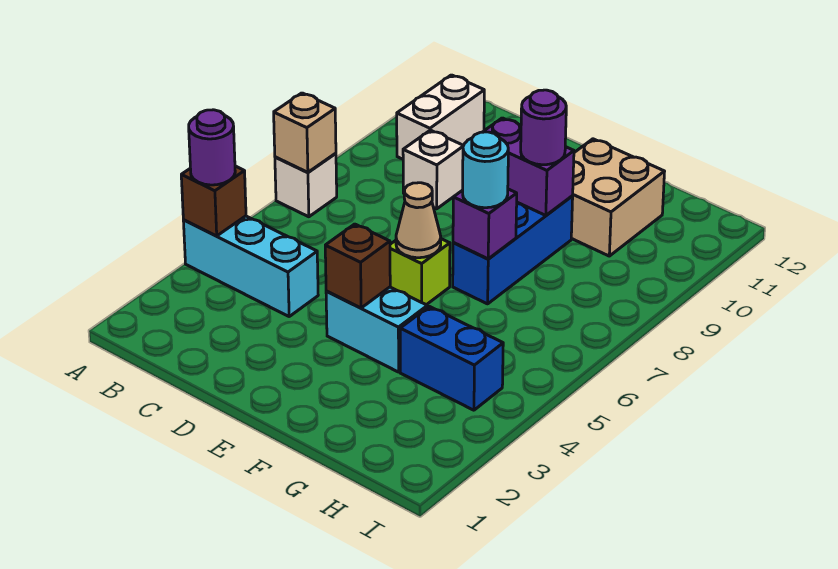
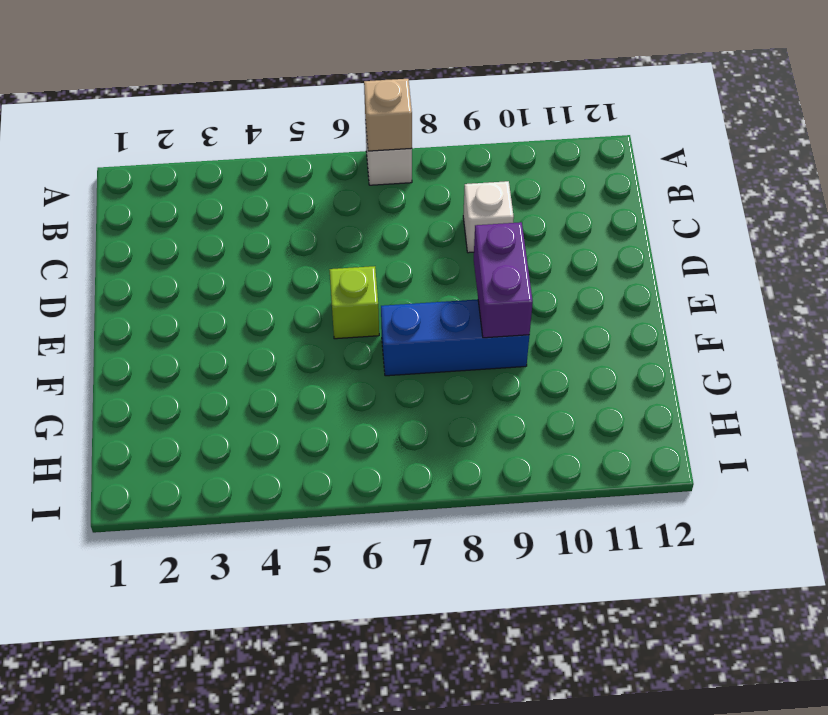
none -> cyan 1x3 brick [183,216,318,316]
none -> white 1x2 brick [397,75,484,159]
none -> cyan 1x2 brick [326,287,427,372]

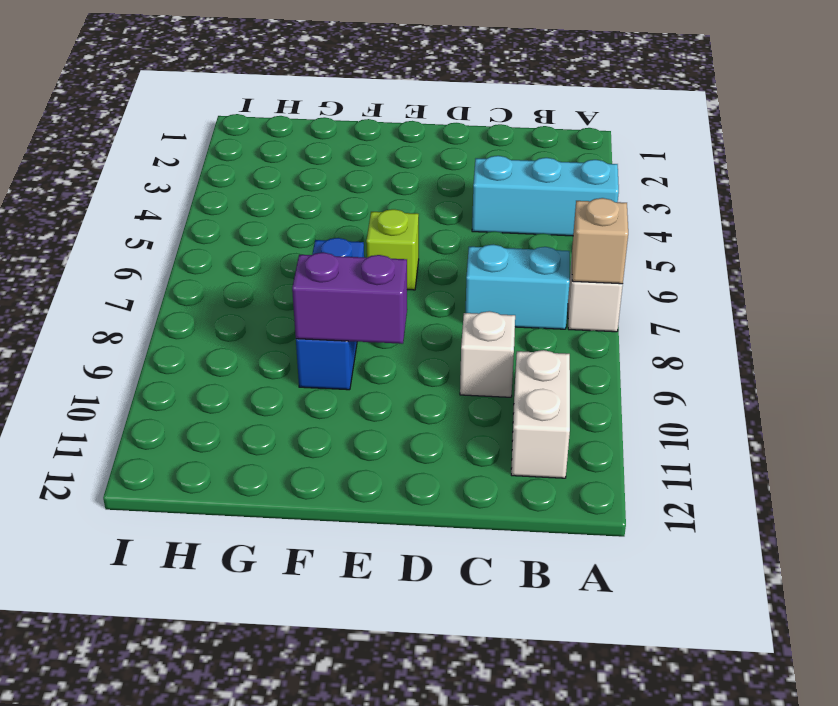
cyan 1x2 brick [466,245,570,329] -> cyan 1x2 brick moved to [326,287,427,372]
none -> tan 2x2 brick [571,139,665,256]
none -> blue 1x2 brick [400,306,503,410]
none -> brown 1x1 brick [181,166,246,236]

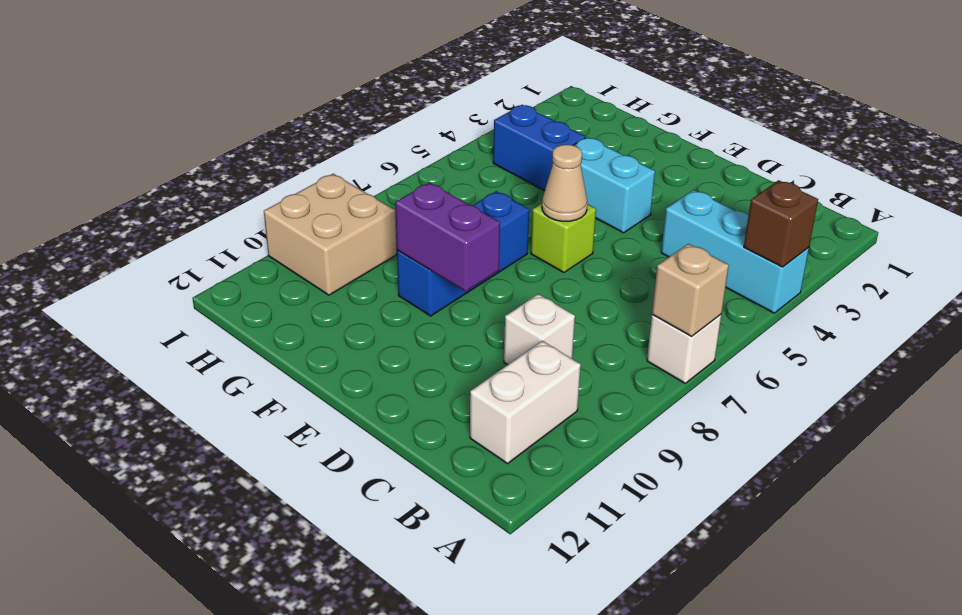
tan 2x2 brick [264,174,397,295] -> tan 2x2 brick moved to [571,139,665,256]
none -> brown 1x1 brick [325,224,390,308]
none -> purple 1x1 brick [453,189,517,259]
none -> purple 1x1 round brick [189,110,235,185]

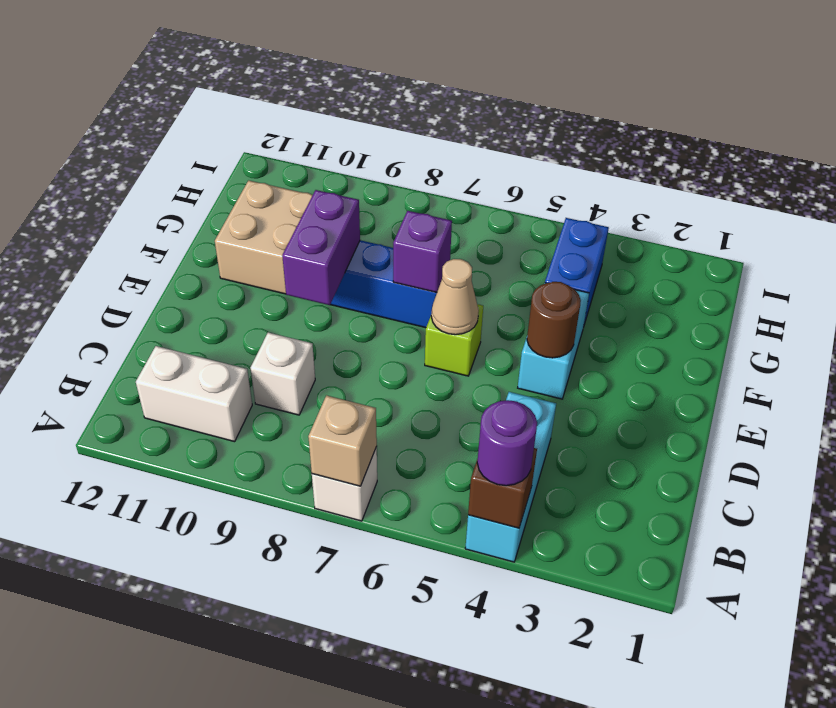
brown 1x1 round brick [527,282,581,358] -> brown 1x1 brick [325,224,390,308]
none -> cyan 1x1 round brick [463,132,508,208]
none -> purple 1x1 round brick [521,90,566,165]

